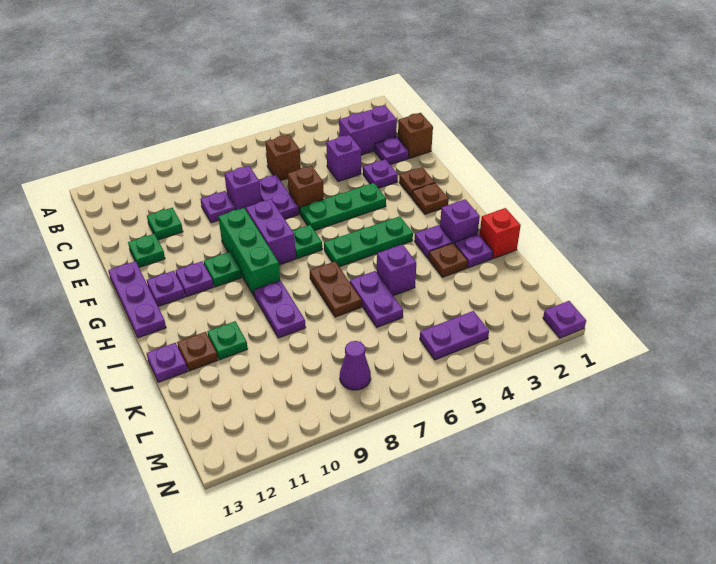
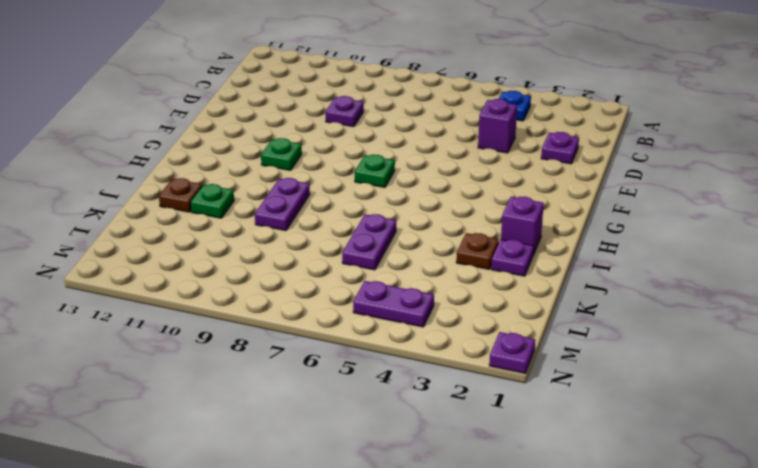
blue 1x1 plate [499,91,531,121] -> none
none -> purple 1x2 brick [339,106,397,155]
none -> brown 1x1 brick [265,135,301,181]
none -> brown 1x1 brick [398,113,433,158]
none -> purple 1x2 plate [259,175,299,219]

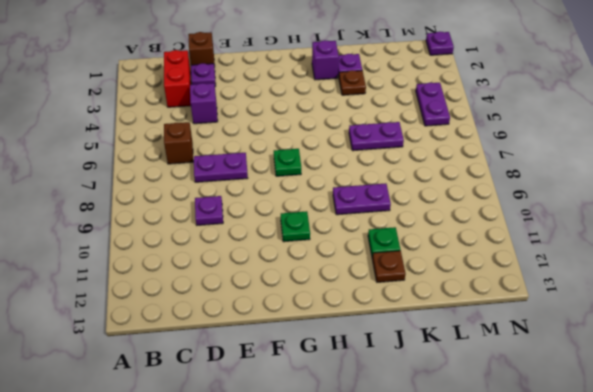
red 1x2 brick [164,50,191,107] -> purple 1x2 brick [339,106,397,155]
none -> purple 1x1 brick [225,166,261,210]
none -> green 1x1 plate [147,208,183,240]
none -> purple 1x1 plate [363,159,398,188]
none -> brown 1x1 brick [287,166,324,214]

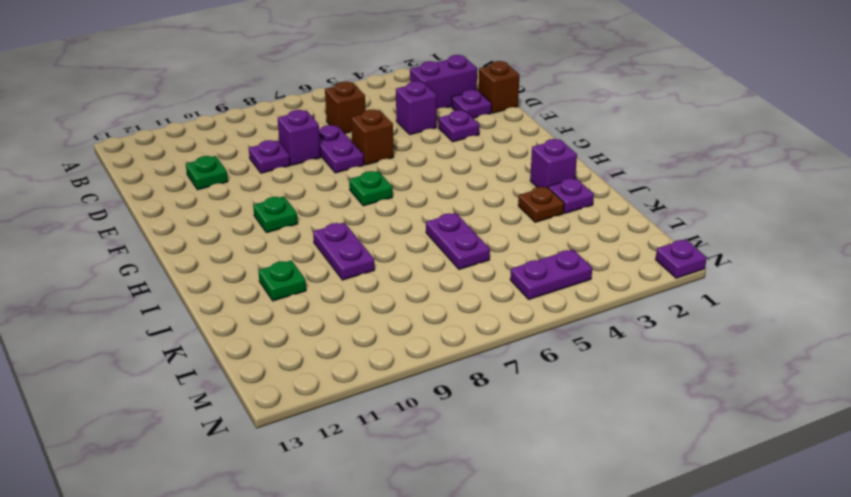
none -> green 1x1 plate [128,234,165,267]
none -> brown 1x1 plate [399,167,435,197]
none -> green 1x3 plate [300,183,386,231]
none -> purple 1x2 brick [246,199,296,265]

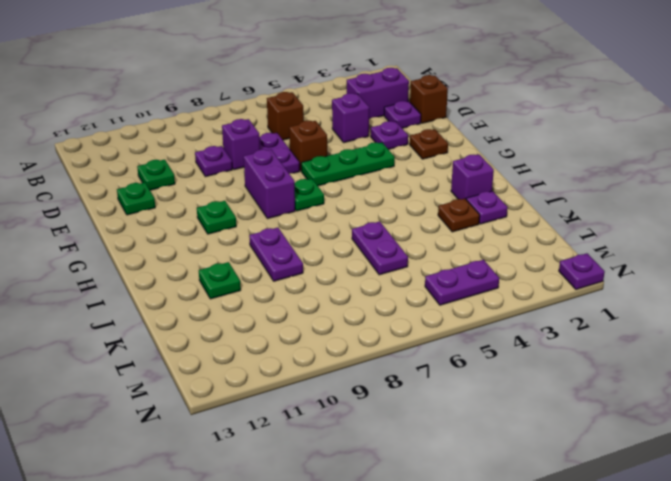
none -> green 1x3 brick [218,208,280,297]
none -> purple 1x3 plate [108,261,166,338]
none -> brown 1x1 plate [412,183,449,214]
none -> purple 1x1 plate [175,261,213,297]

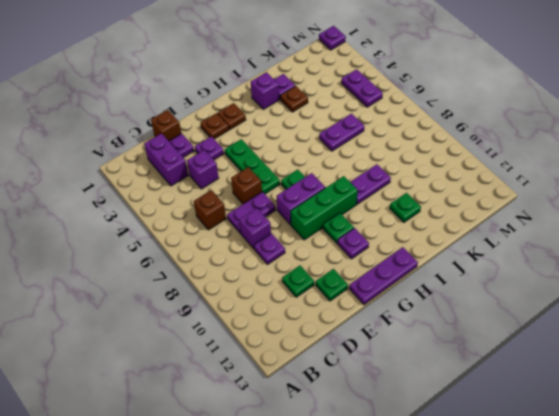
none -> purple 1x1 plate [147,271,185,307]
none -> green 1x3 plate [324,216,413,267]
none -> purple 1x1 plate [415,225,453,259]
none -> brown 1x2 plate [310,262,361,317]

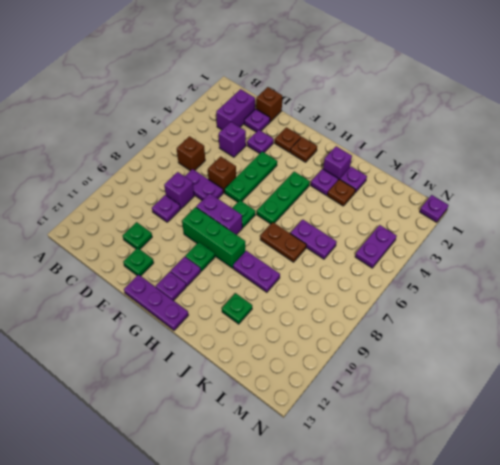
none -> red 1x1 brick [480,208,521,259]
none -> purple 1x1 brick [377,244,416,296]
none -> brown 1x1 plate [177,332,218,371]
none -> purple 1x1 plate [146,343,187,382]

